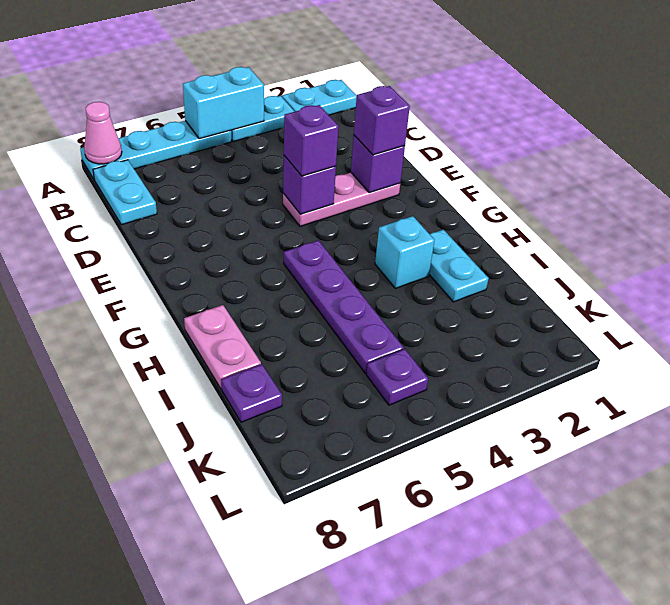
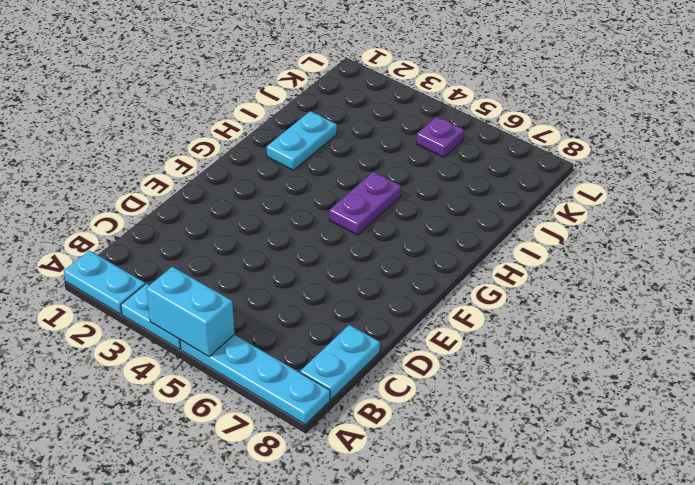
purple 1x2 plate [329,172,401,235] -> purple 1x4 plate [284,240,404,373]
none -> pink 1x3 plate [283,173,400,226]
none -> cyan 1x1 brick [375,216,434,288]
none -> pink 1x2 plate [184,305,261,389]

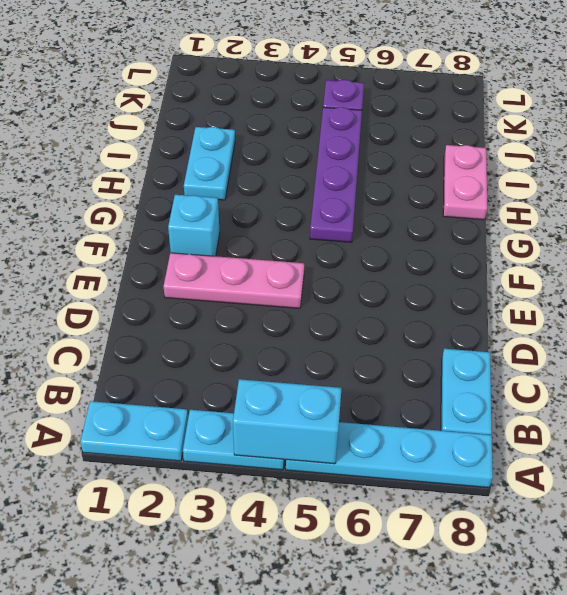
cyan 1x1 brick [168,195,220,256] -> cyan 1x1 brick moved to [375,216,434,288]
none -> purple 1x1 plate [221,364,282,422]
none -> pink 1x1 cone [84,102,122,164]
none -> purple 1x1 brick [351,135,405,193]

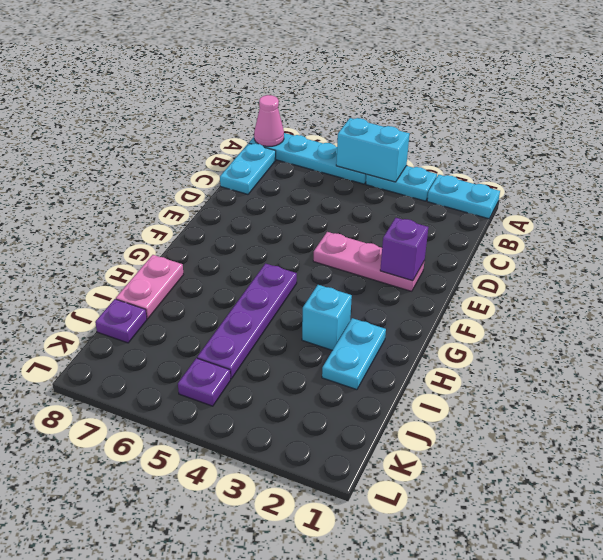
none -> purple 1x1 brick [283,156,336,214]
none -> purple 1x1 brick [354,86,410,155]
none -> purple 1x1 brick [284,105,338,176]

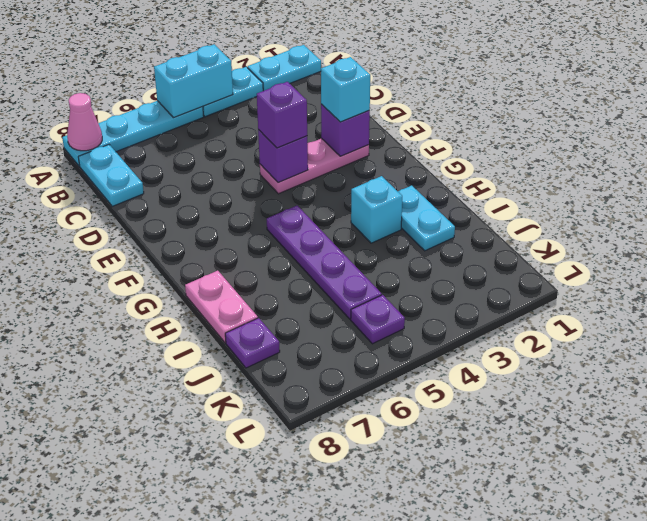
cyan 1x1 brick [321,57,370,122] -> purple 1x1 brick [354,86,410,155]

